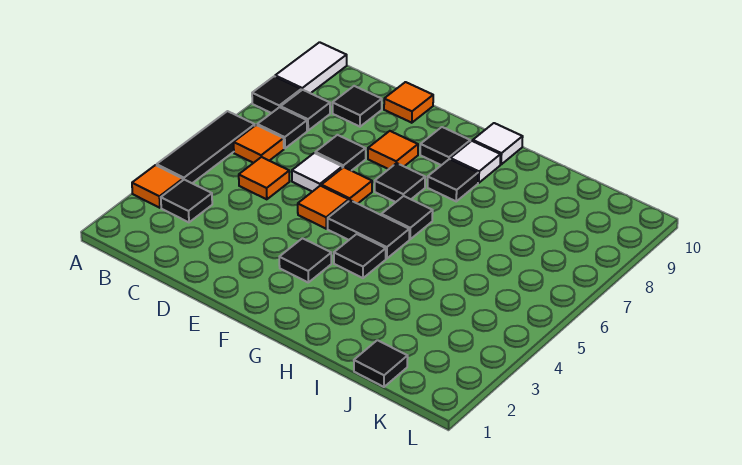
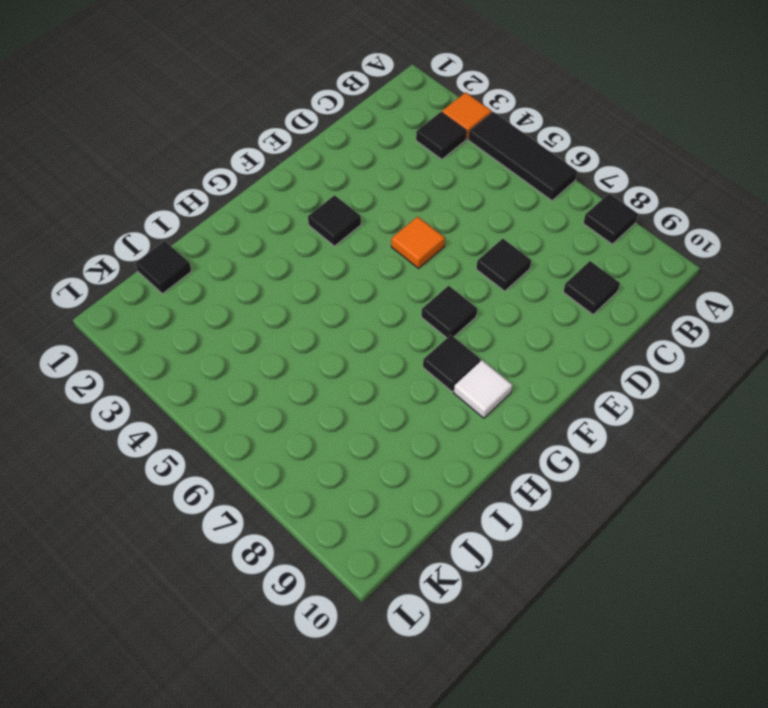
none -> white 1x2 tile [275,42,347,93]
none -> orange 1x1 tile [234,125,284,163]
none -> black 1x1 tile [257,107,307,148]

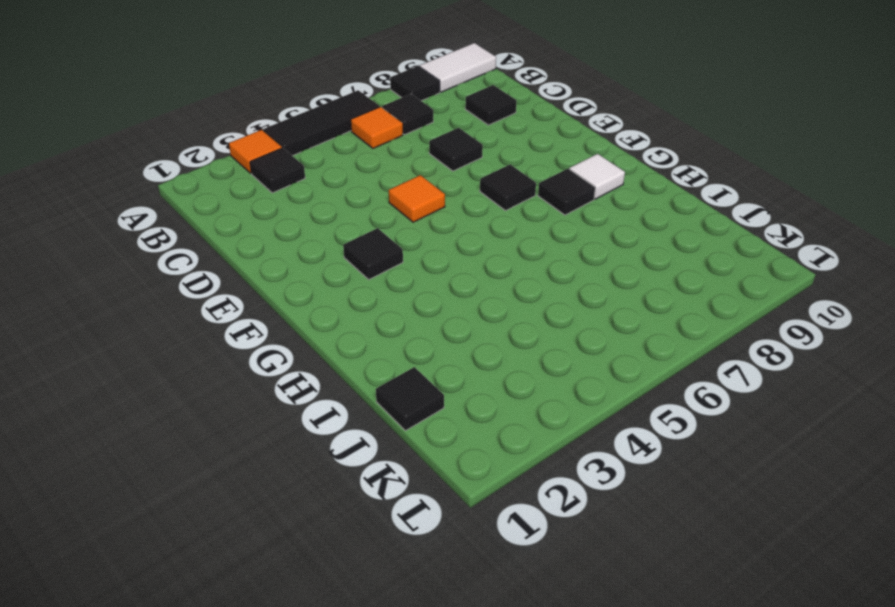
none -> black 1x1 tile [281,90,330,130]
none -> orange 1x1 tile [239,157,290,199]
none -> white 1x1 tile [292,153,342,192]

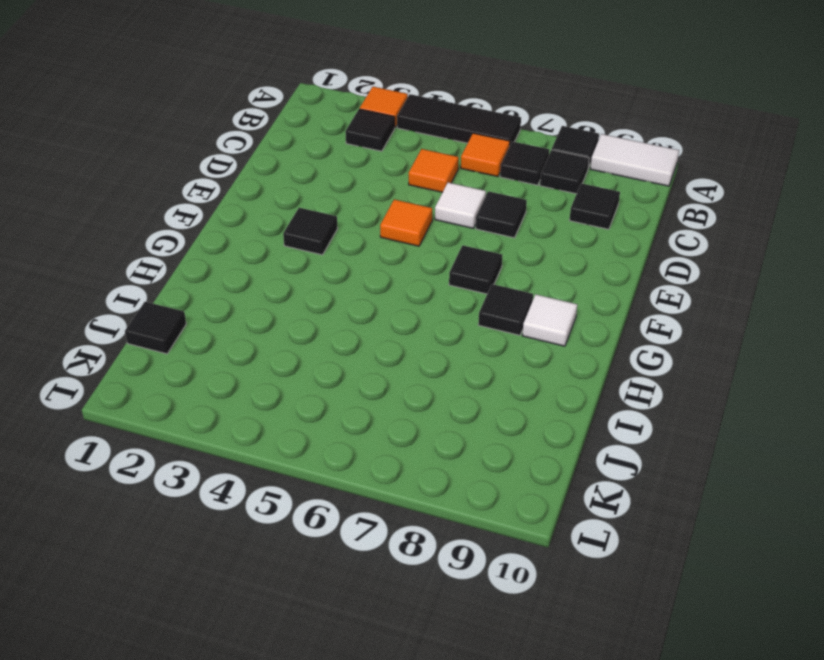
none -> orange 1x1 tile [384,82,433,123]
none -> orange 1x1 tile [321,167,372,204]
none -> orange 1x1 tile [368,131,418,169]

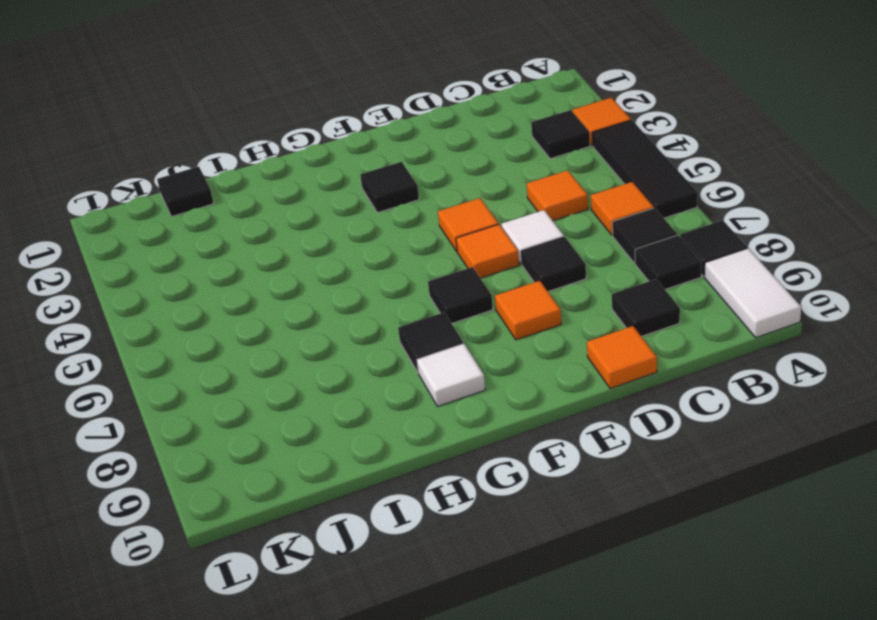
none -> black 1x2 tile [328,200,409,259]
none -> black 1x1 tile [420,127,470,165]
none -> black 1x1 tile [334,234,386,278]

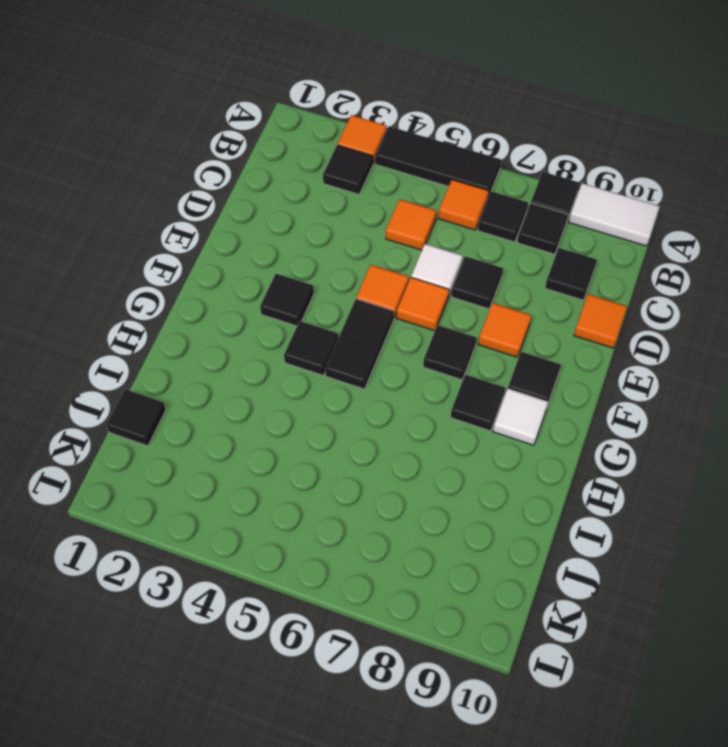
none -> black 1x1 tile [381,196,433,239]
none -> white 1x1 tile [473,123,523,164]

